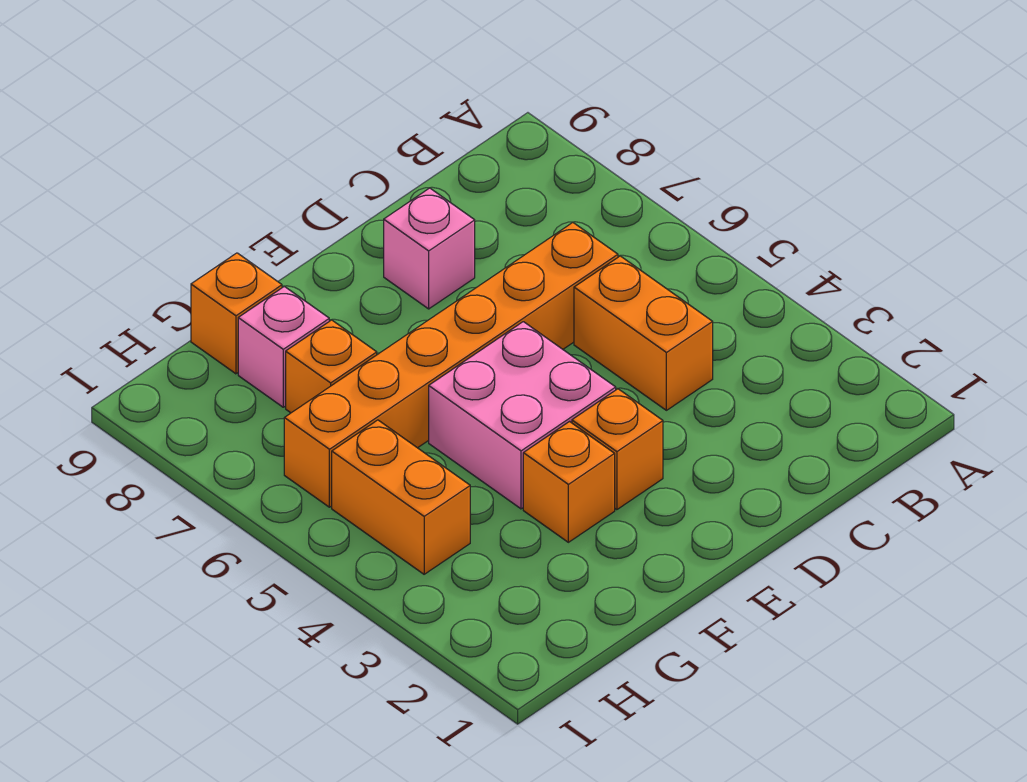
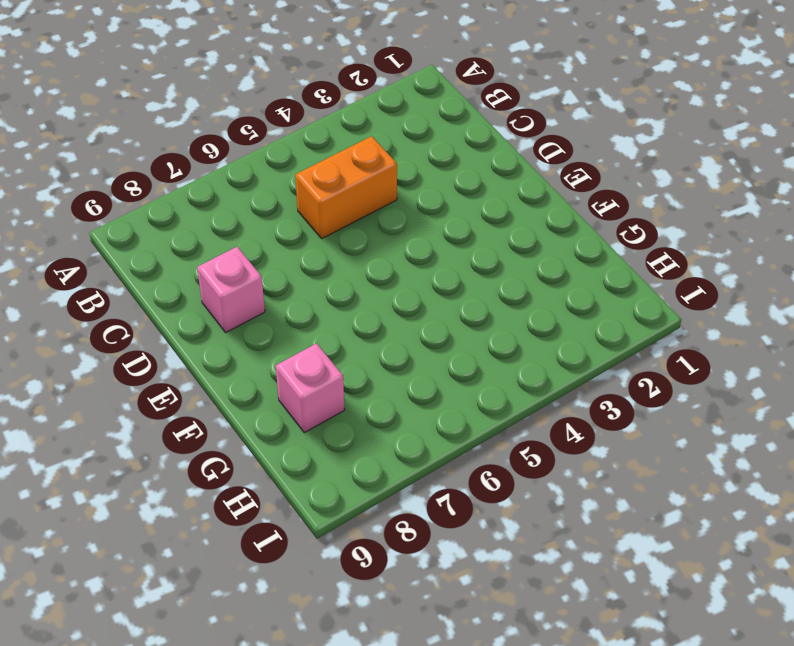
none -> orange 1x6 brick [284,223,618,507]
none -> orange 1x1 brick [572,389,663,510]

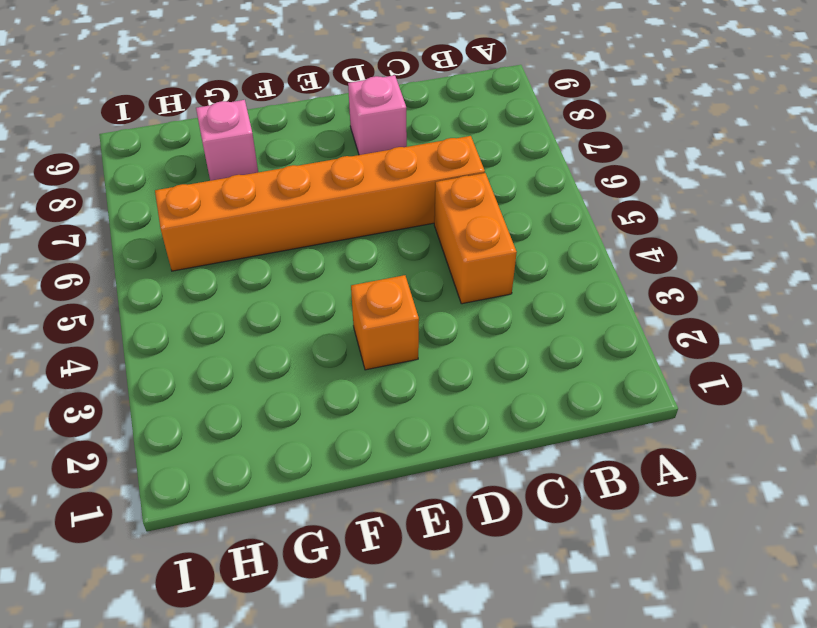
none -> pink 2x2 brick [429,322,616,509]
none -> orange 1x1 brick [523,422,615,542]

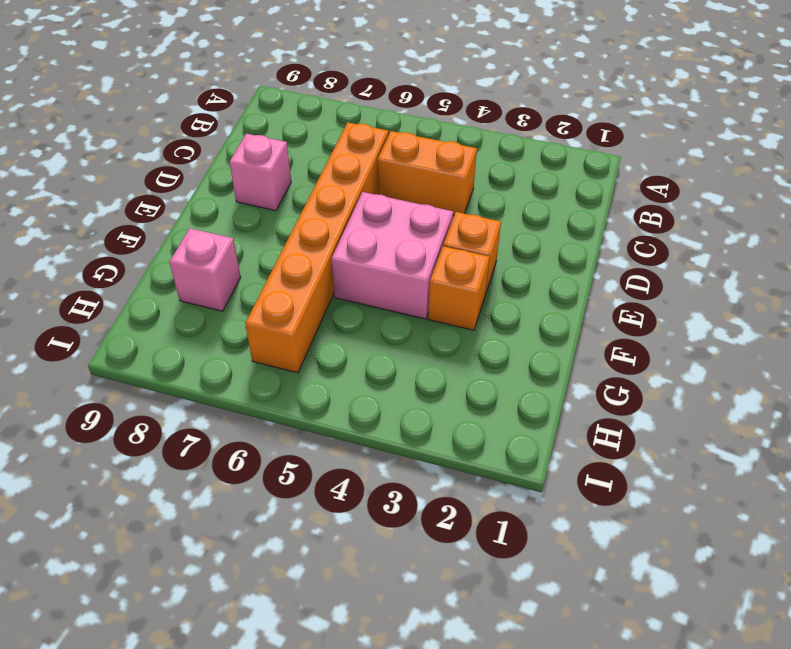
none -> orange 1x1 brick [286,320,377,413]
none -> orange 1x1 brick [191,253,282,374]

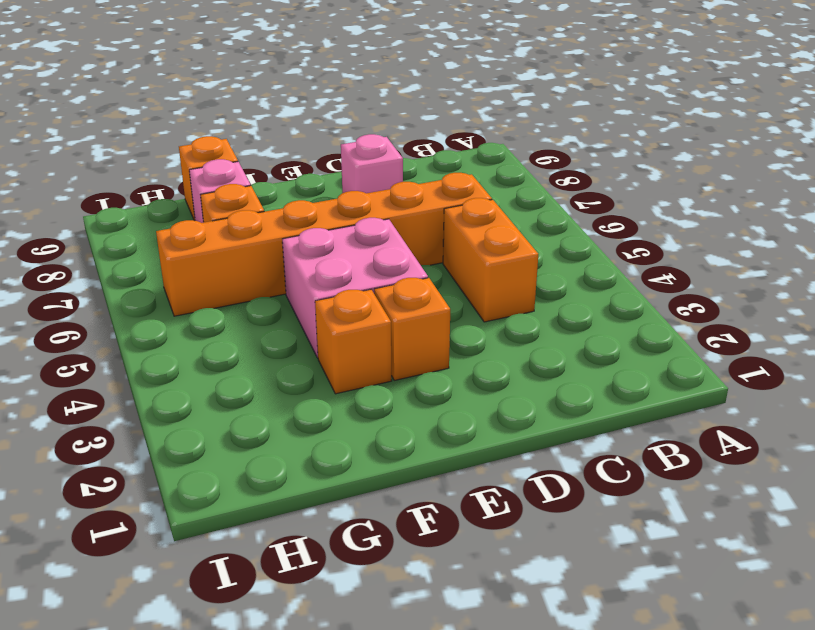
none -> orange 1x2 brick [332,420,470,574]

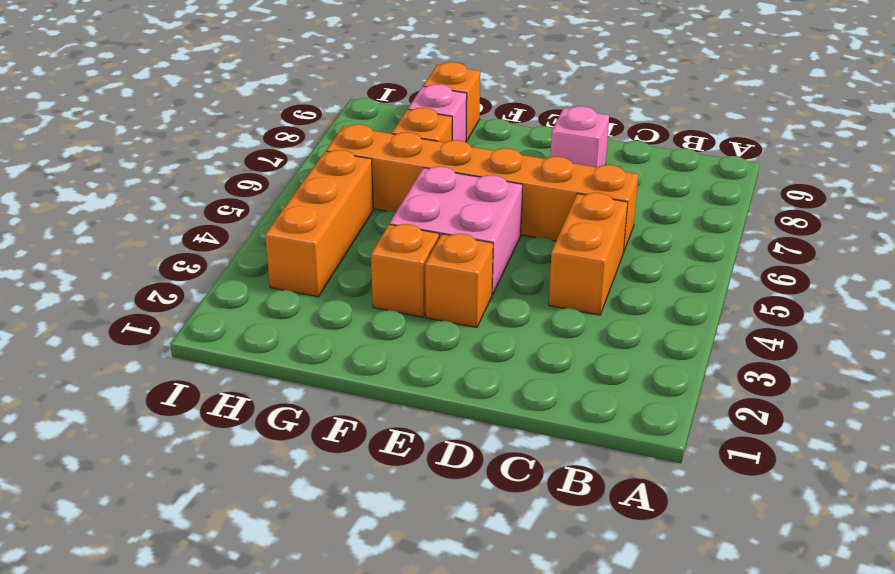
orange 1x3 brick [265,150,373,297] -> orange 1x2 brick [332,420,470,574]

